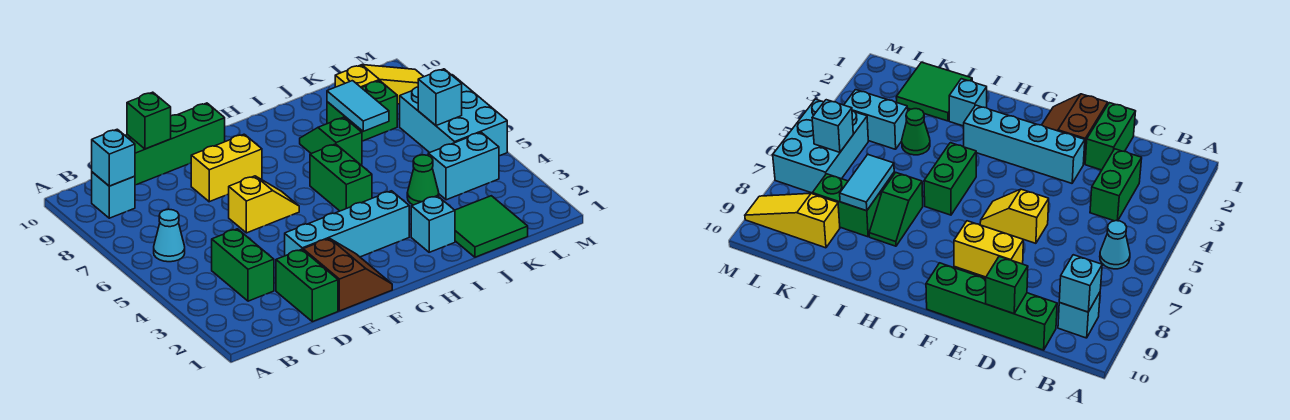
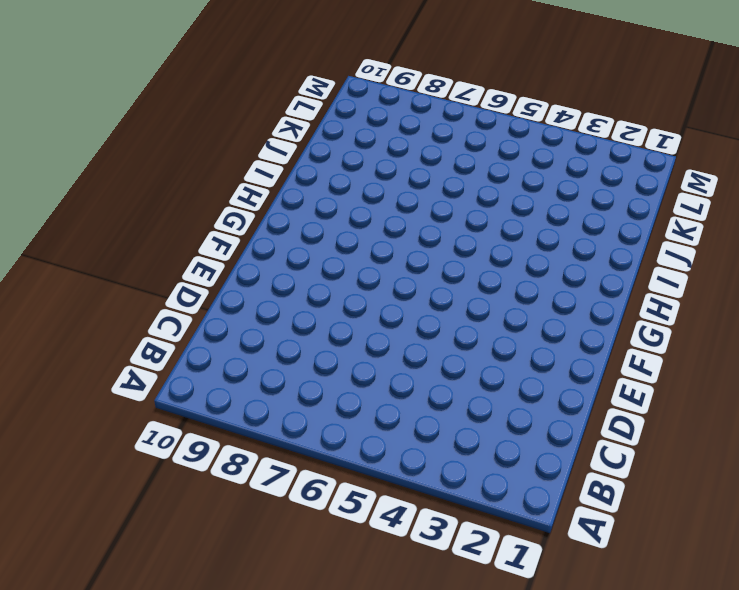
none -> cyan 1x1 cone [154,209,185,262]
none -> cyan 1x1 brick [92,172,135,218]
none -> green 1x2 brick [212,229,274,301]

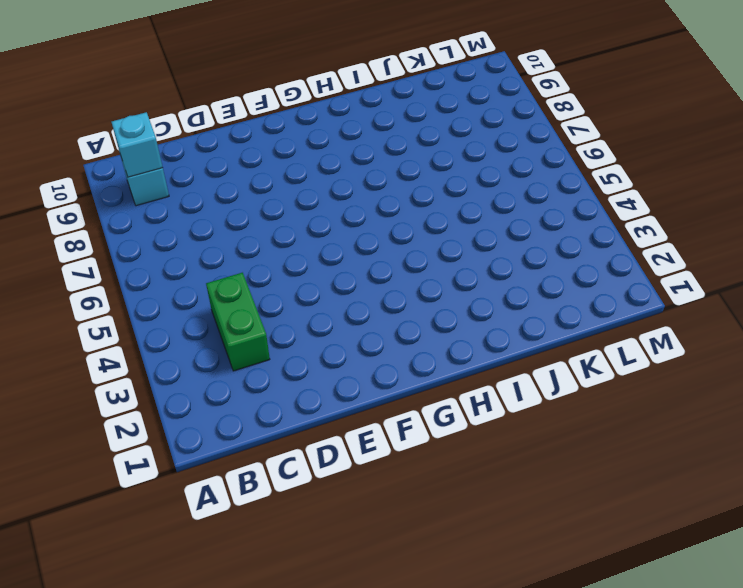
none -> cyan 1x1 cone [154,209,185,262]
none -> green 1x4 brick [125,103,225,185]
none -> green 1x2 brick [276,249,338,322]

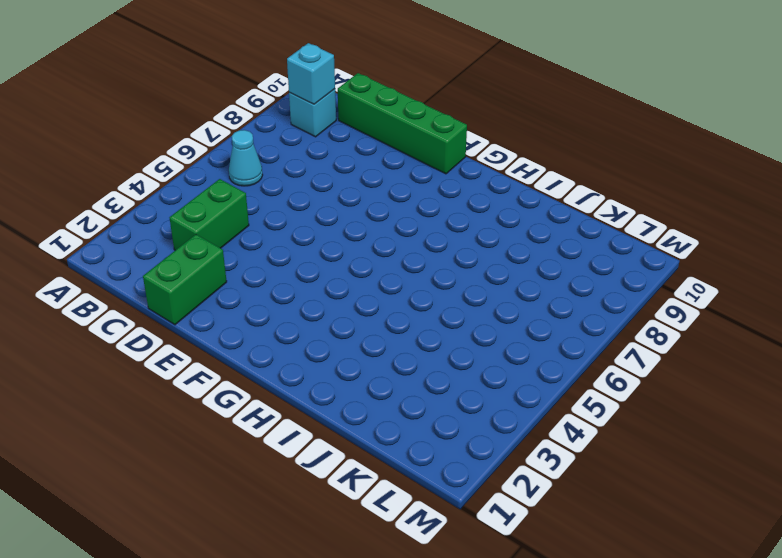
none -> brown 2x2 slope [303,238,392,311]
none -> cyan 1x4 brick [285,191,409,257]
none -> yellow 1x2 slope [229,176,299,233]

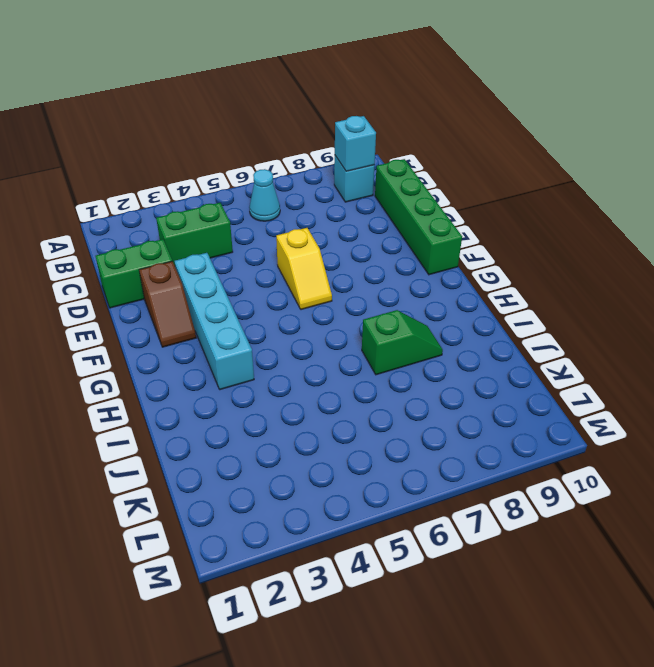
brown 1x2 slope [139,261,196,347] -> brown 2x2 slope [303,238,392,311]
none -> yellow 1x2 brick [191,134,262,202]
none -> green 1x2 brick [310,144,372,211]
none -> cyan 1x1 brick [411,196,455,252]

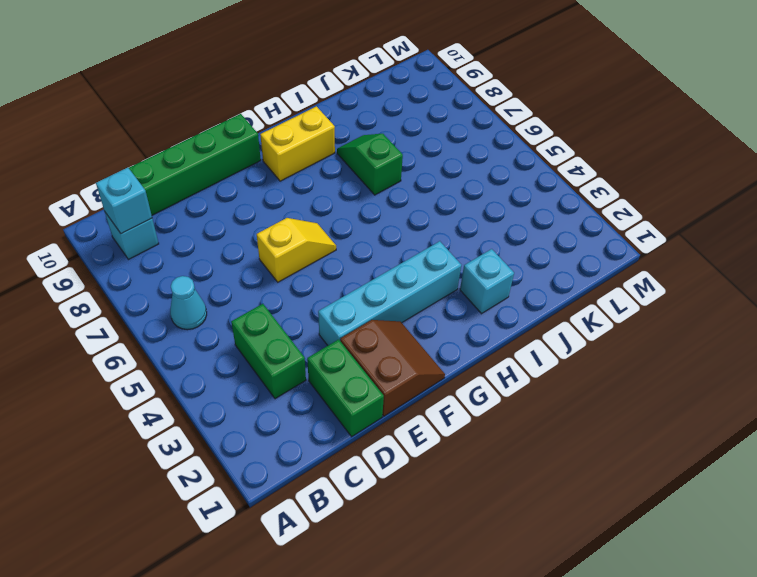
yellow 1x2 brick [260,106,335,181] -> yellow 1x2 brick moved to [191,134,262,202]
none -> green 1x2 brick [310,144,372,211]
none -> green 2x2 tile [455,196,528,257]
none -> green 1x1 cone [407,155,439,205]

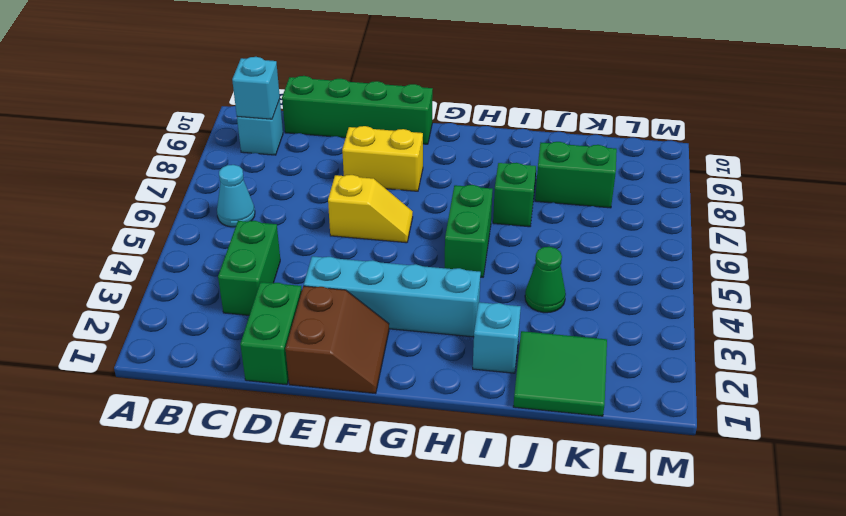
none -> cyan 1x2 brick [428,132,499,200]
none -> yellow 1x3 slope [335,65,424,104]
none -> cyan 2x3 brick [400,75,507,156]

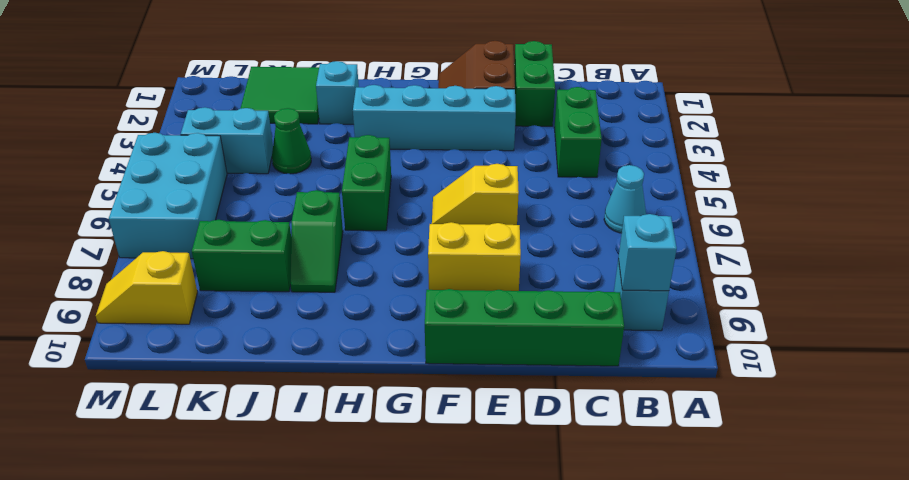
yellow 1x2 slope [96,251,197,324] -> yellow 1x3 slope [335,65,424,104]
none -> green 1x1 brick [127,92,171,149]
none -> cyan 1x2 tile [327,81,389,131]
none -> cyan 1x1 brick [418,69,462,126]

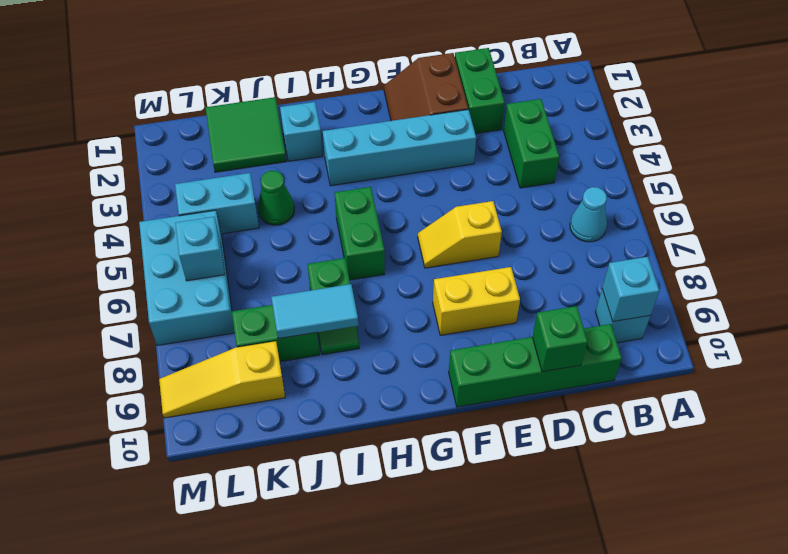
cyan 1x2 tile [271,284,358,339] -> cyan 1x2 tile turned to [327,81,389,131]

